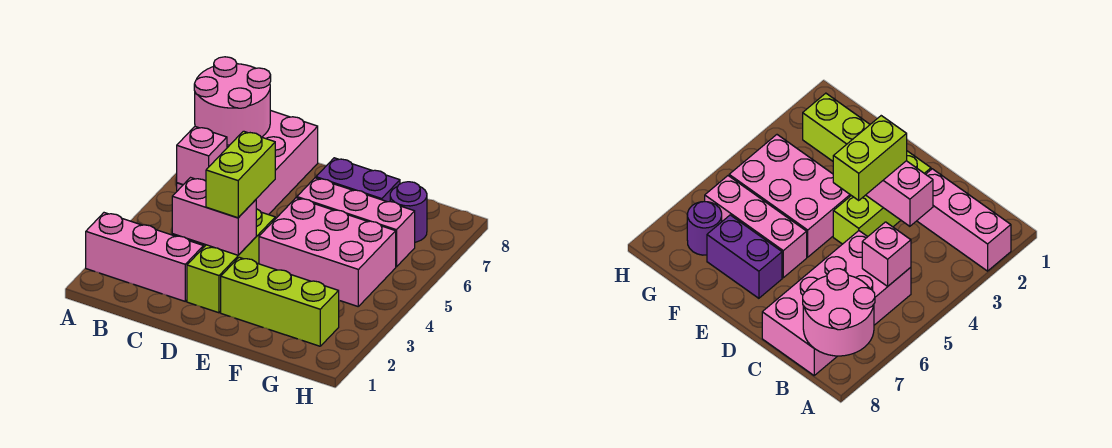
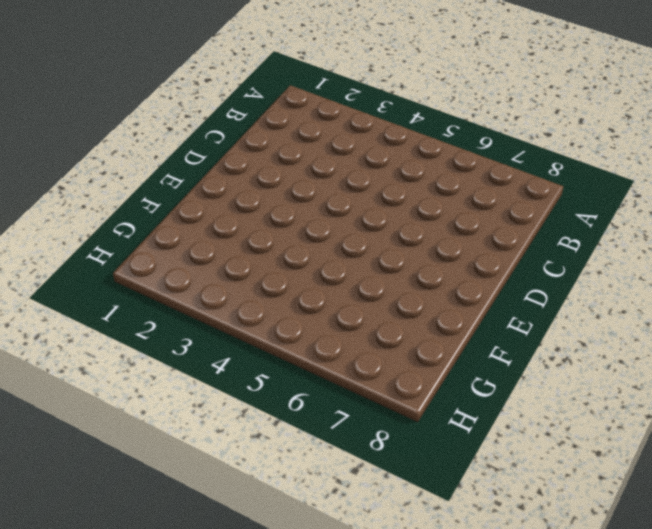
none -> pink 1x3 brick [86,213,204,301]
none -> pink 2x4 brick [177,110,318,215]
none -> lime 1x3 brick [187,209,275,313]

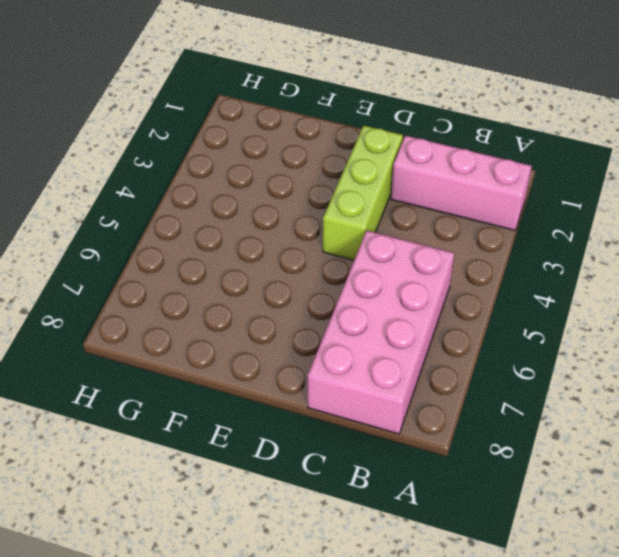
none -> lime 1x3 brick [221,257,339,346]
none -> pink 2x3 brick [259,198,396,306]
none -> pink 1x3 brick [297,178,415,267]

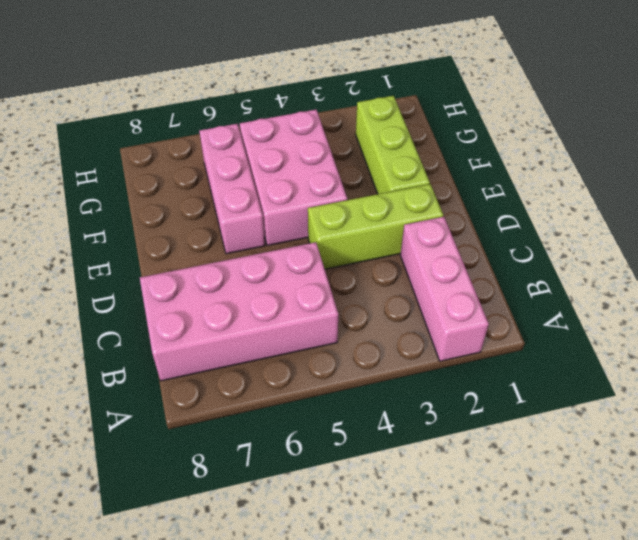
none -> purple 1x2 brick [316,158,400,202]
none -> purple 1x1 round brick [390,182,427,242]
none -> pink 2x2 round brick [194,57,271,145]

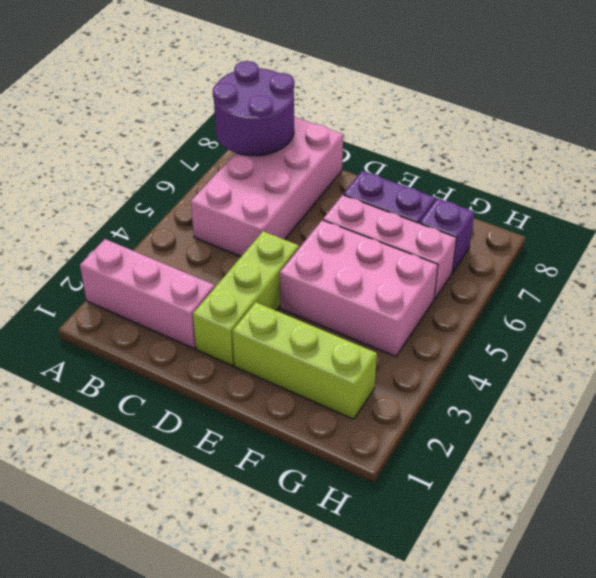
purple 2x2 round brick [213,61,294,156] -> pink 2x2 round brick [194,57,271,145]
purple 1x1 brick [420,198,474,272] -> purple 1x1 round brick [390,182,427,242]
none -> pink 1x1 brick [177,127,227,185]
none -> pink 1x2 brick [172,178,256,255]
none -> lime 1x2 brick [206,131,275,218]

